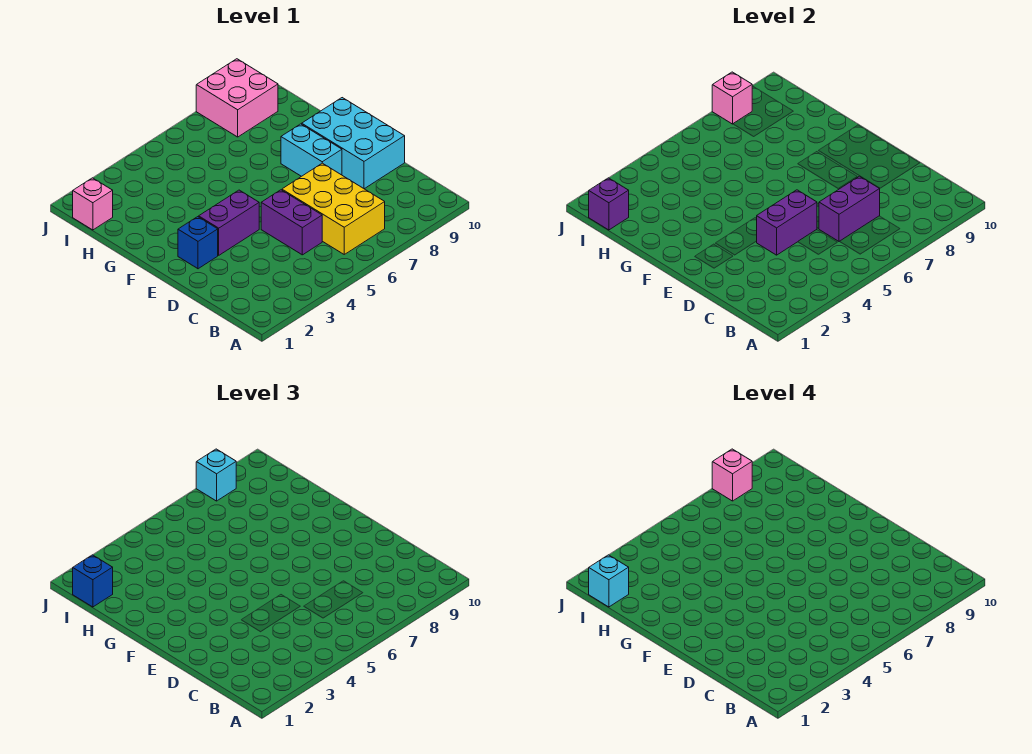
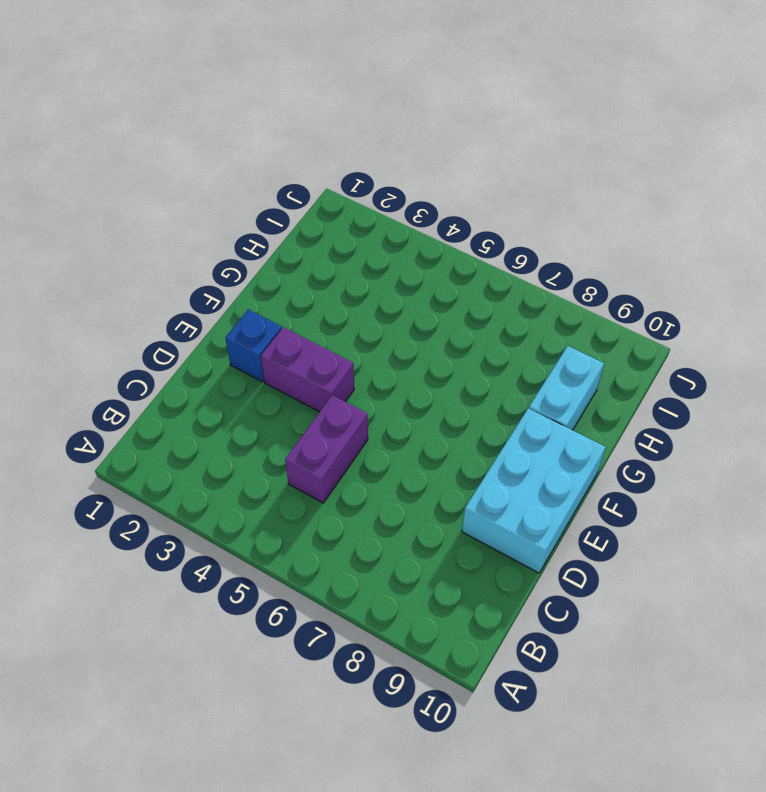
cyan 1x2 brick [529,346,604,430] -> cyan 1x2 brick moved to [281,124,342,176]
none -> yellow 2x3 brick [282,163,385,254]
none -> pink 1x1 brick [73,178,113,230]
none -> pink 2x2 brick [196,59,278,137]

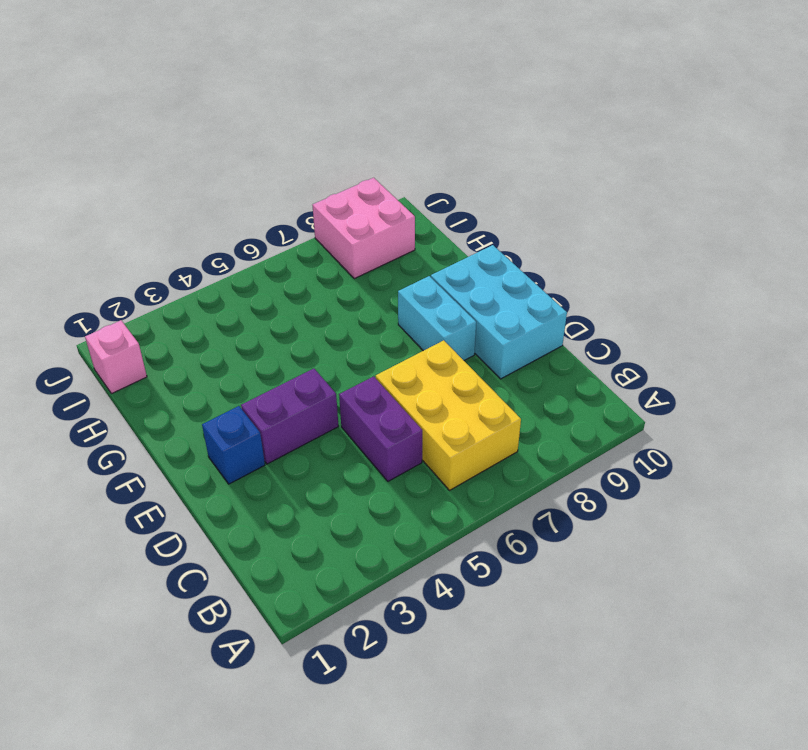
none -> purple 1x2 brick [819,176,880,241]
none -> purple 1x2 brick [757,190,817,255]
none -> purple 1x1 brick [589,178,629,230]

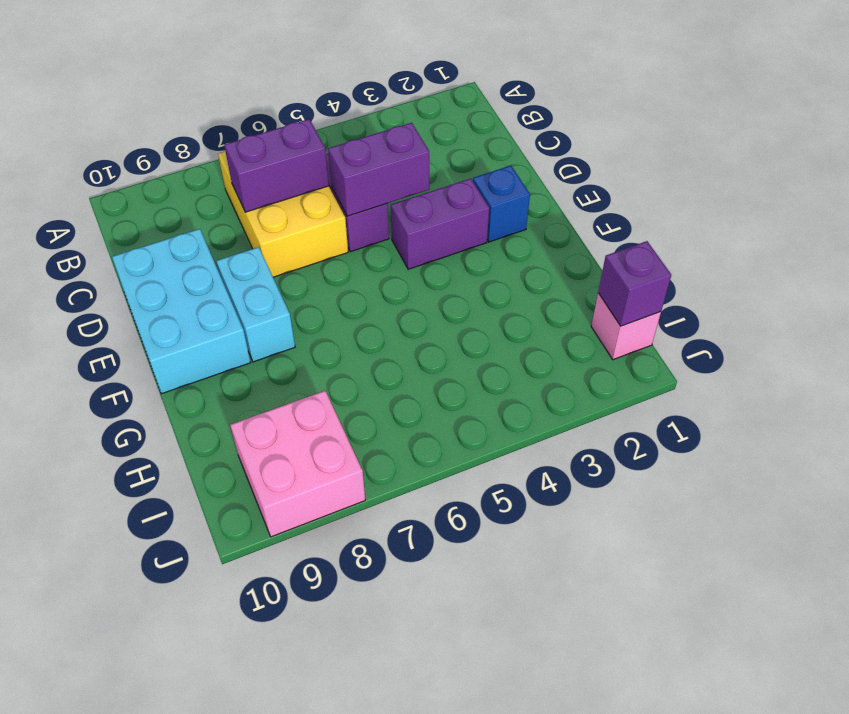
none -> pink 1x1 brick [712,72,752,124]
none -> blue 1x1 brick [73,555,113,607]
none -> cyan 1x1 brick [196,449,236,501]

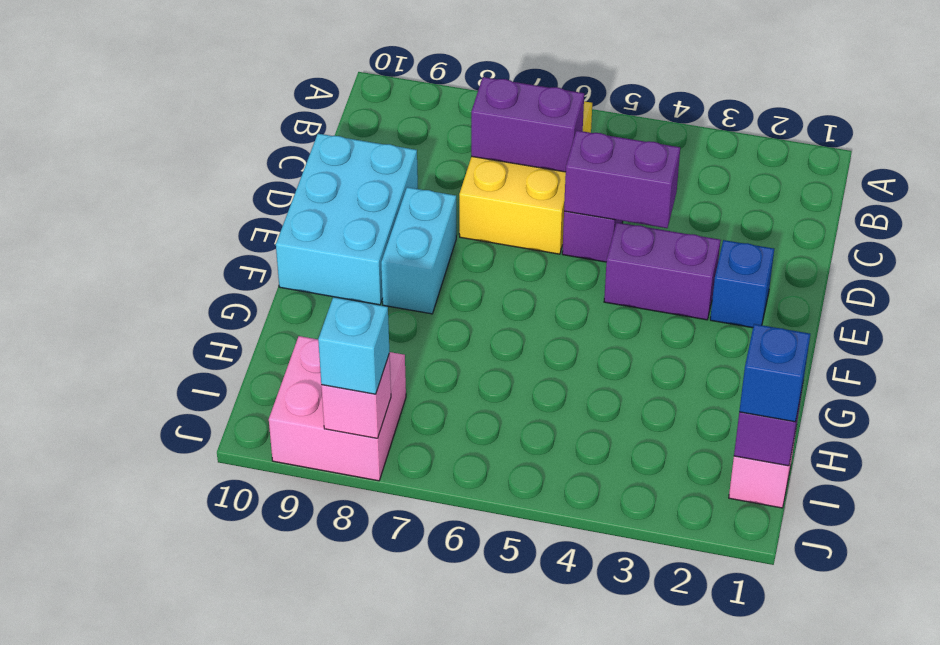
none -> cyan 1x1 brick [589,555,629,607]
none -> pink 1x1 brick [712,449,752,501]

